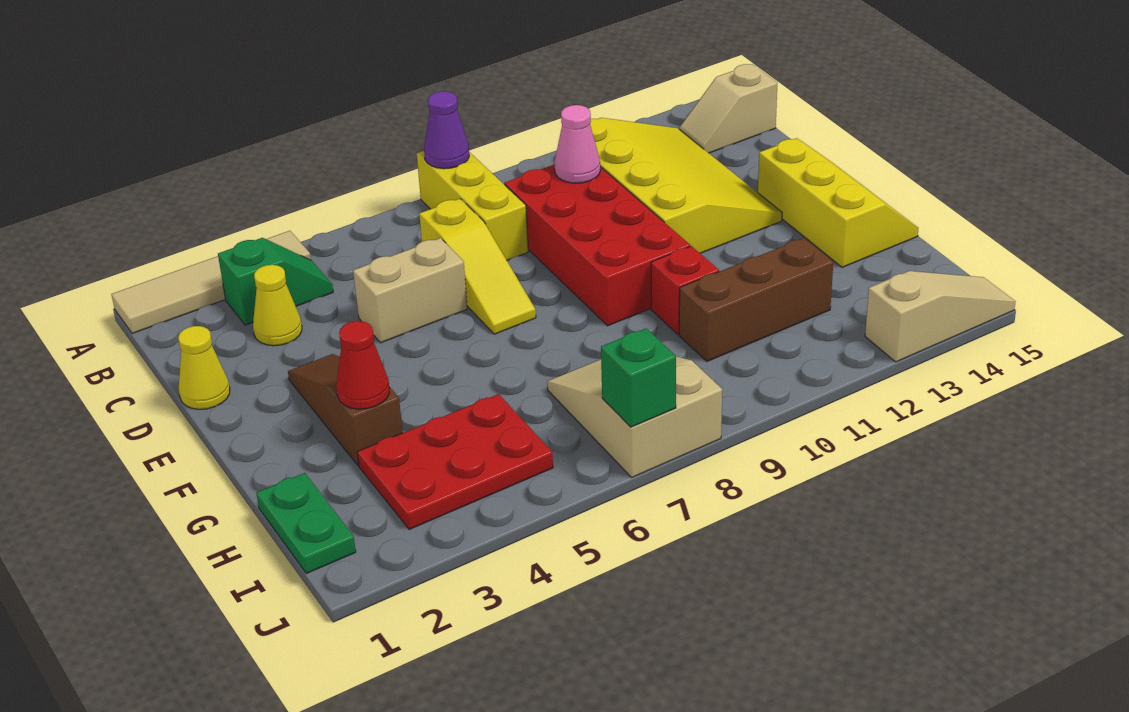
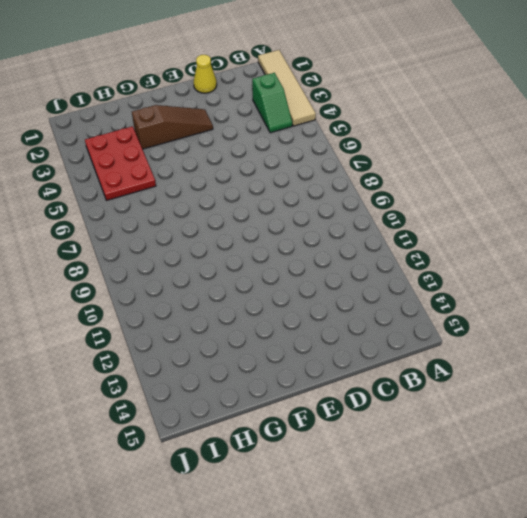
none -> yellow 1x3 brick [417,151,528,260]
none -> yellow 3x4 slope [590,118,782,253]
none -> tan 1x2 slope [679,64,777,153]

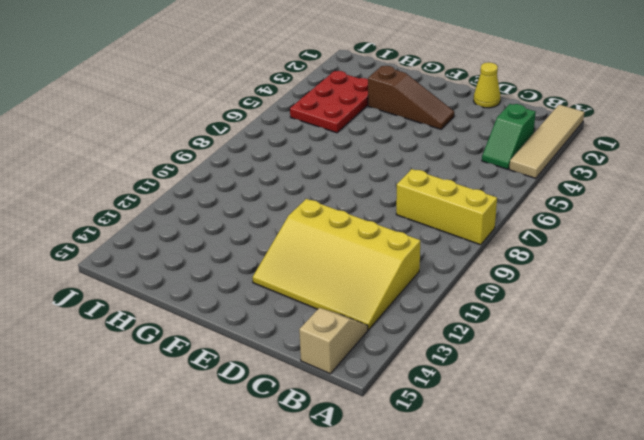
none -> yellow 1x1 cone [253,265,302,346]
none -> yellow 1x3 slope [419,199,536,334]
none -> red 2x4 brick [505,164,690,326]

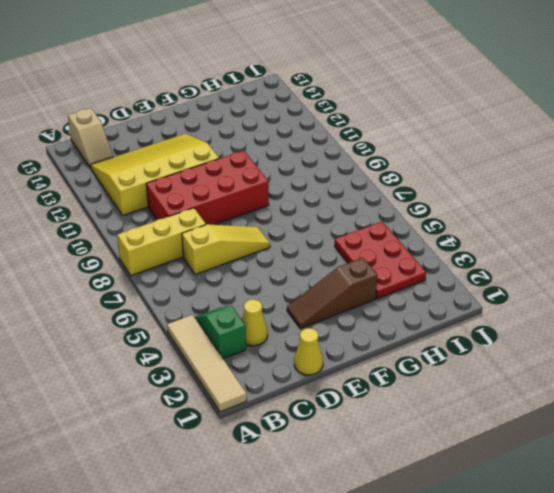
none -> tan 1x2 brick [353,238,467,343]
none -> yellow 2x3 slope [758,138,918,267]
none -> red 1x1 brick [651,246,719,335]

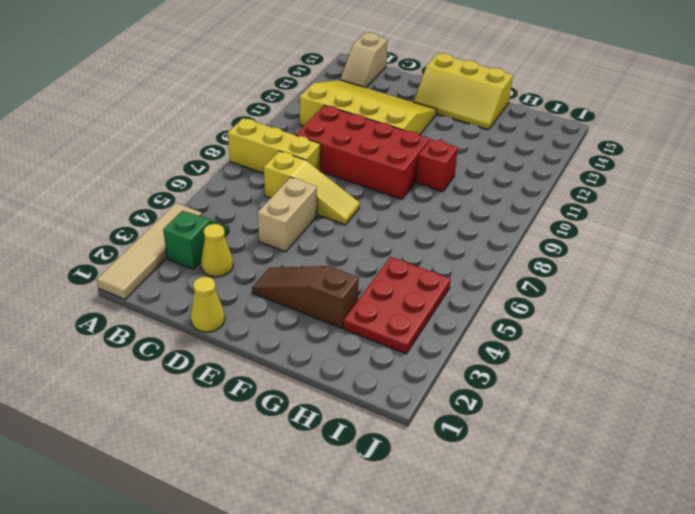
yellow 2x3 slope [414,53,513,130] -> yellow 2x3 slope turned to [758,138,918,267]
none -> green 1x2 plate [256,473,356,573]
none -> tan 2x3 slope [547,357,722,477]
none -> brown 1x3 brick [679,238,833,361]

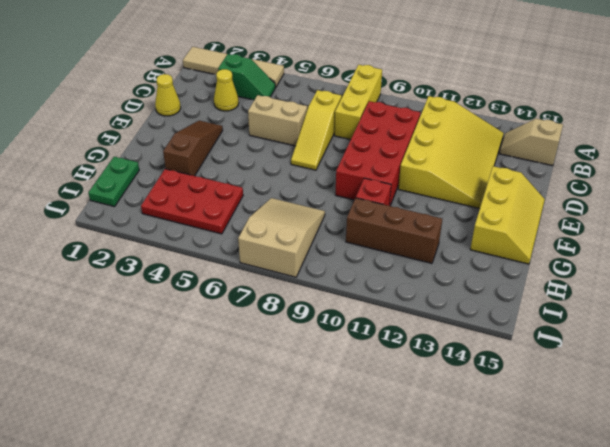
none -> tan 1x3 slope [865,271,1016,362]
none -> purple 1x1 cone [424,91,469,169]
none -> pink 1x1 cone [555,105,600,183]

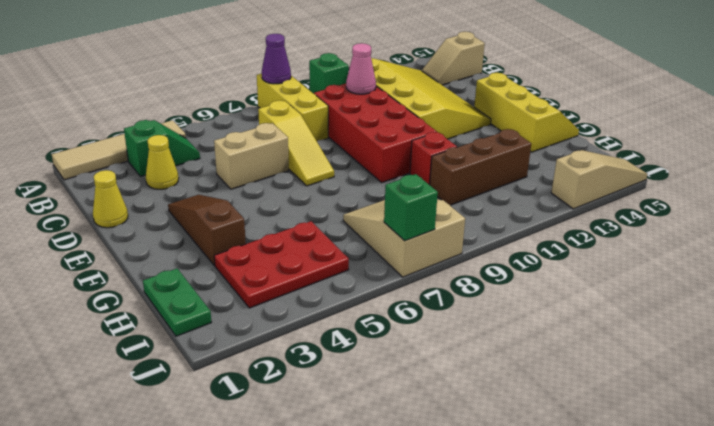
green 1x1 brick [309,53,348,94] -> none
none -> red 1x1 cone [336,321,389,409]

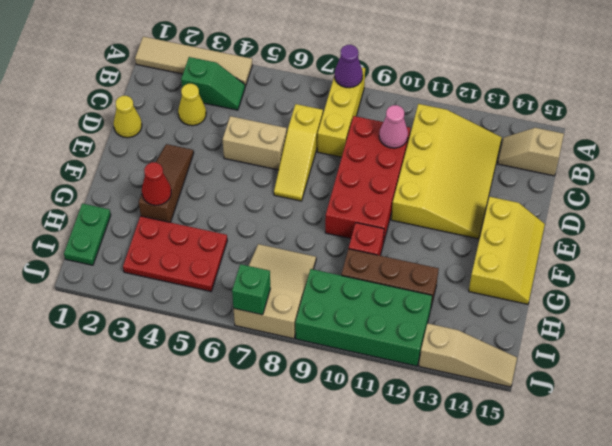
green 2x4 brick [295,269,432,366] -> none

